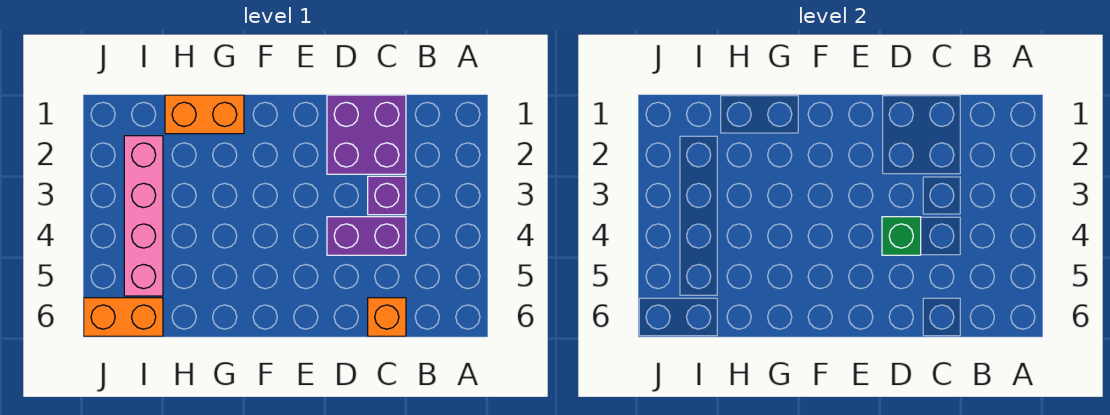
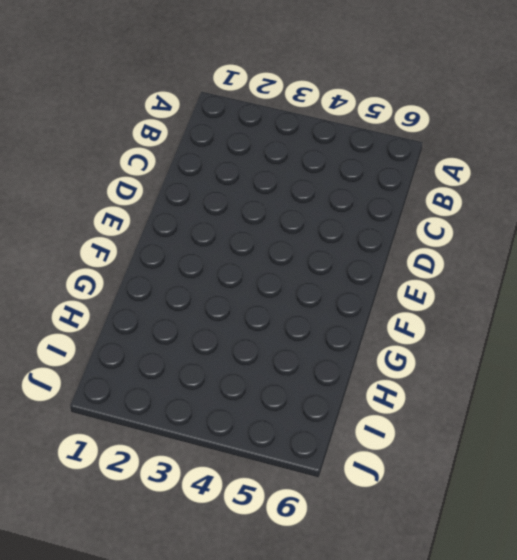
none -> purple 2x2 brick [327,95,406,174]
none -> purple 1x1 brick [368,176,406,215]

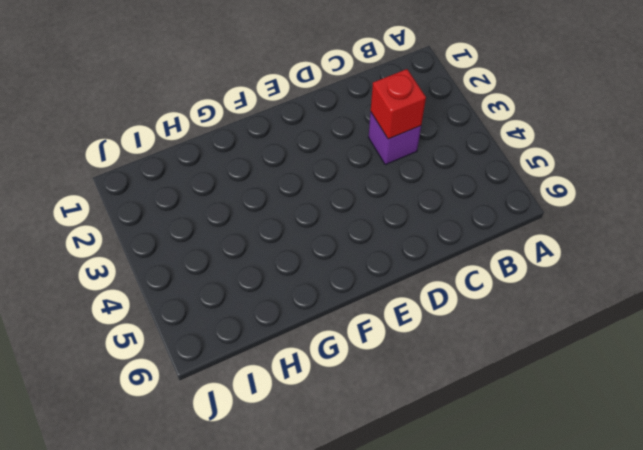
red 1x1 brick [371,69,426,139] -> none
none -> purple 2x2 brick [327,95,406,174]
none -> purple 1x2 brick [327,217,406,255]

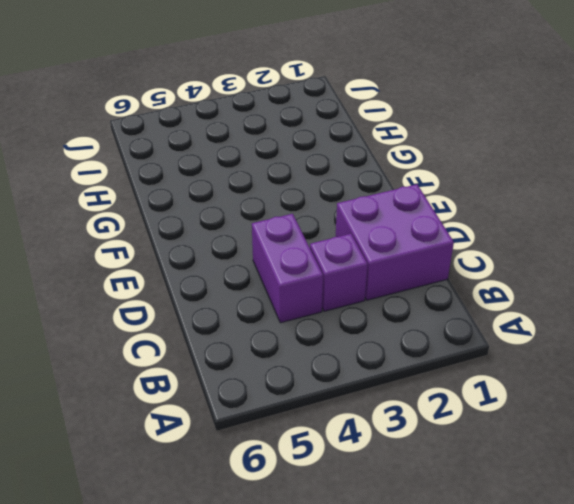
none -> orange 1x1 brick [368,298,406,336]
none -> orange 1x2 brick [165,95,244,134]

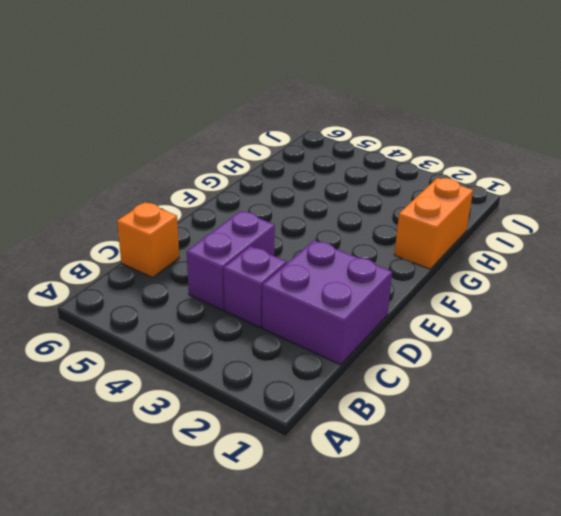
none -> pink 1x4 brick [124,136,163,296]
none -> orange 1x2 brick [84,298,163,336]

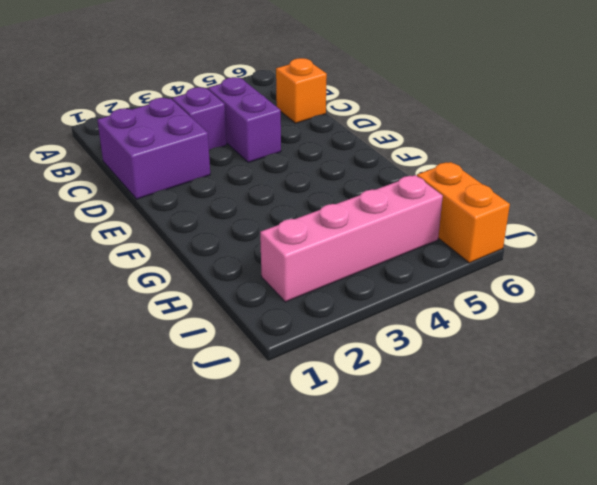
none -> orange 1x2 brick [165,95,244,134]
none -> green 1x1 brick [882,217,921,255]

